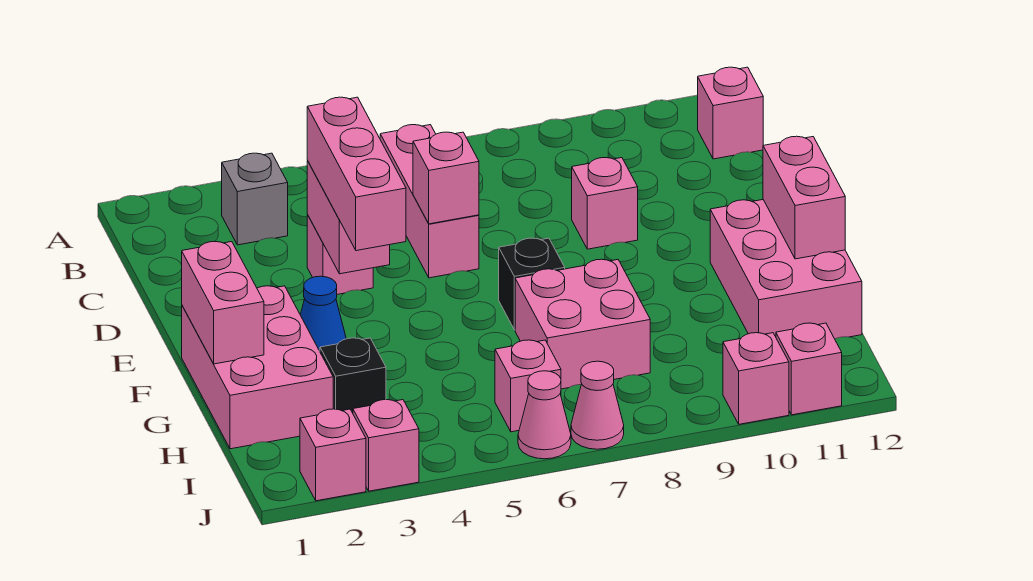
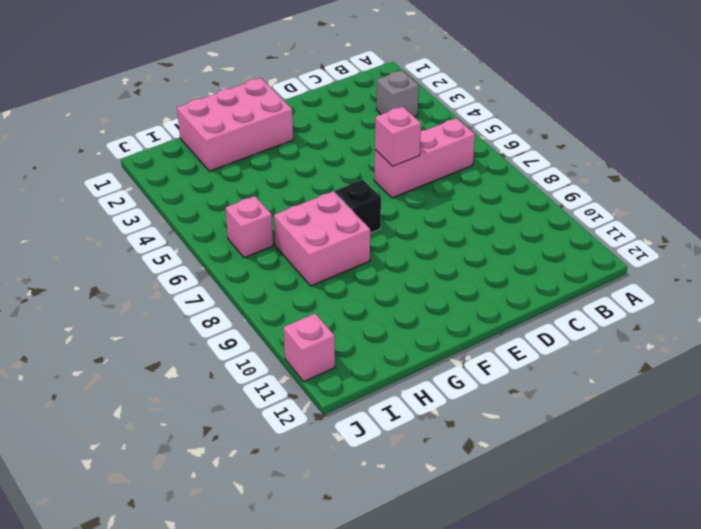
none -> pink 1x1 brick [698,67,763,159]
none -> pink 1x1 brick [307,215,373,294]
none -> pink 1x1 brick [572,158,638,249]

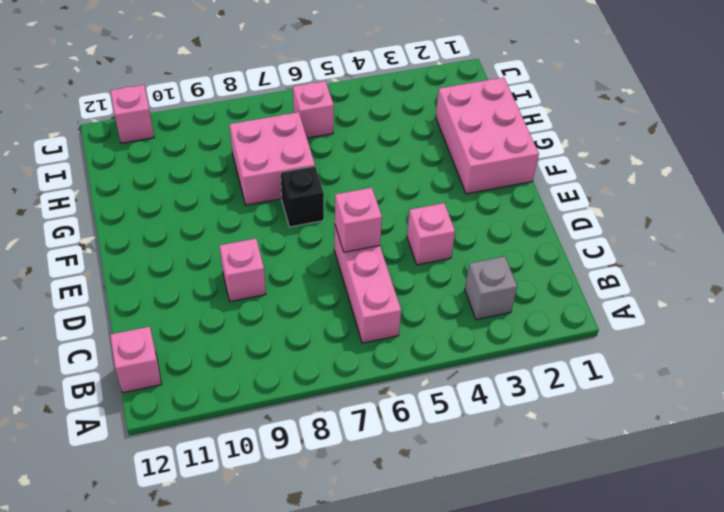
none -> blue 1x1 cone [300,276,346,351]
none -> pink 2x3 brick [710,200,862,339]
none -> black 1x1 brick [320,338,386,413]

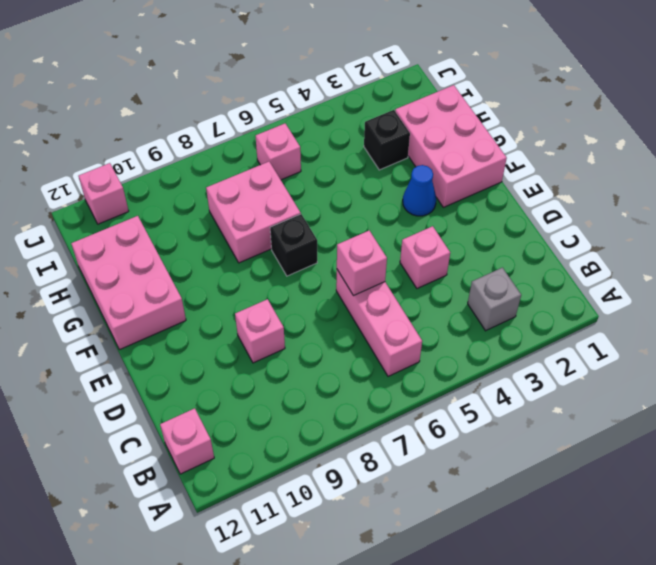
none -> pink 1x1 brick [300,409,366,501]
none -> pink 1x1 brick [353,400,419,491]
none -> pink 1x1 cone [518,371,571,459]

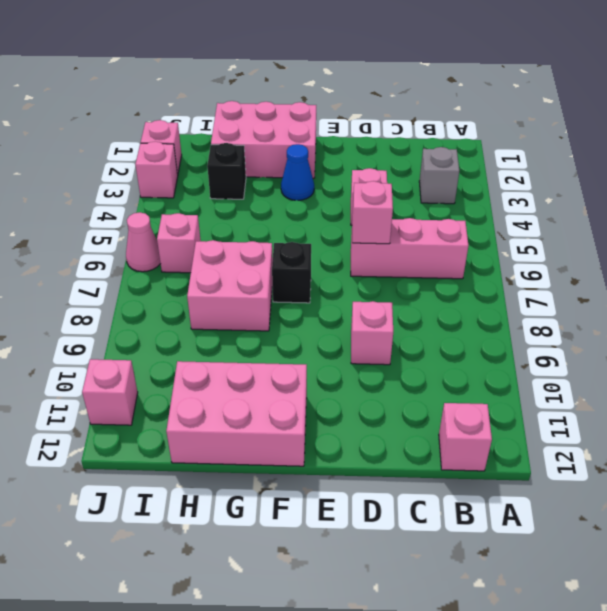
none -> pink 1x1 cone [571,361,624,449]
none -> pink 1x1 brick [723,333,789,424]
none -> pink 1x2 brick [307,161,390,274]

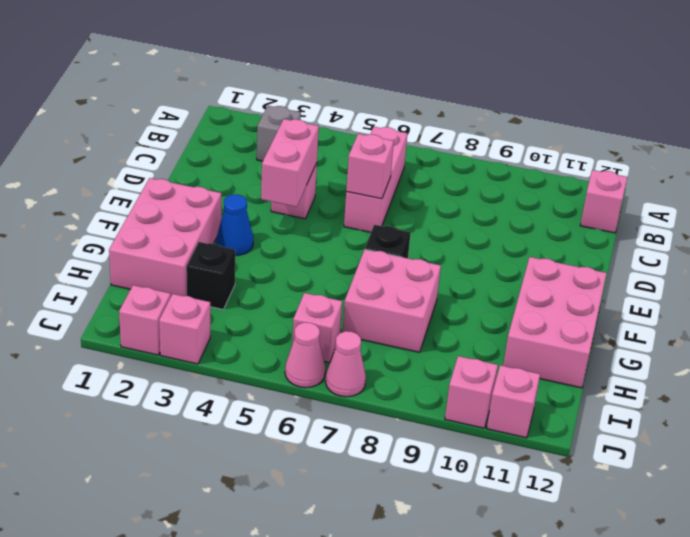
none -> pink 1x1 brick [572,158,638,249]
none -> pink 1x2 brick [182,242,264,364]
none -> pink 1x2 brick [763,136,845,259]

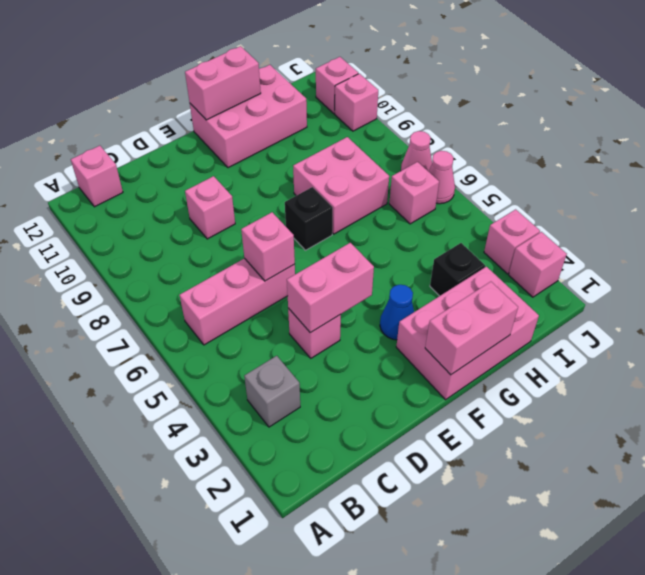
none -> pink 1x3 brick [307,97,406,251]

